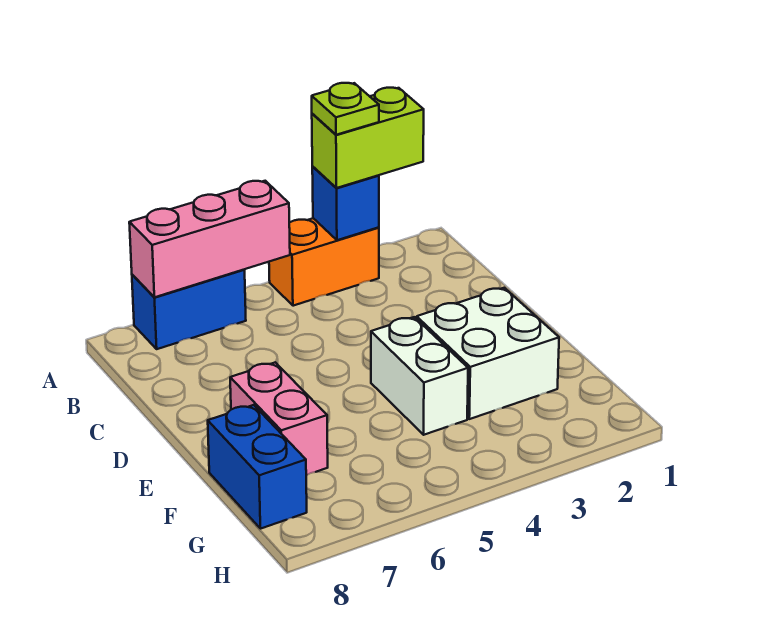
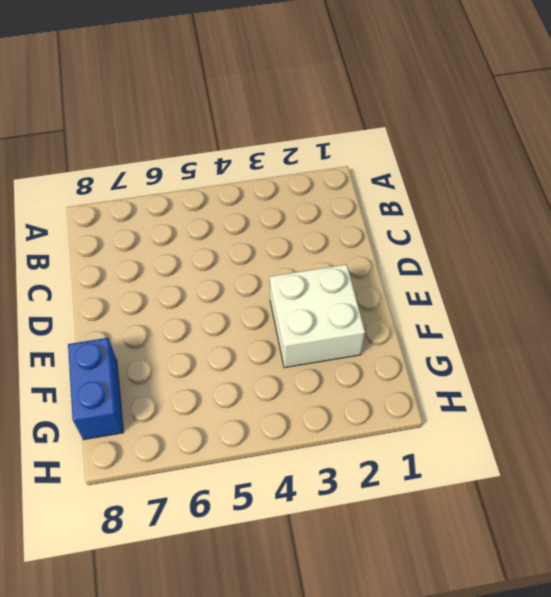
none -> orange 1x2 brick [269,218,379,306]
none -> blue 1x2 brick [132,270,246,349]

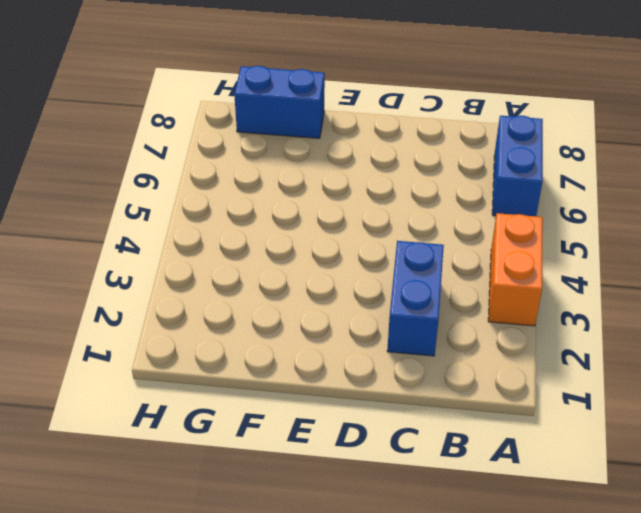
blue 1x2 brick [387,241,444,356] -> none
none -> white 2x2 brick [417,288,559,419]
none -> white 1x2 brick [371,317,468,435]

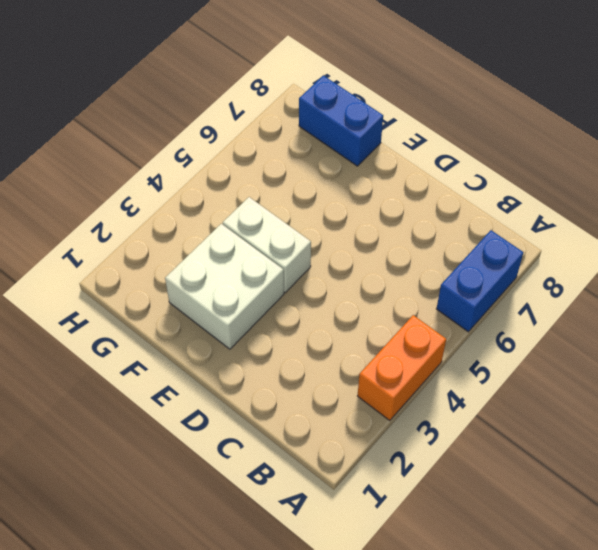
none -> pink 1x2 brick [230,362,328,475]
none -> blue 1x1 brick [312,167,379,240]

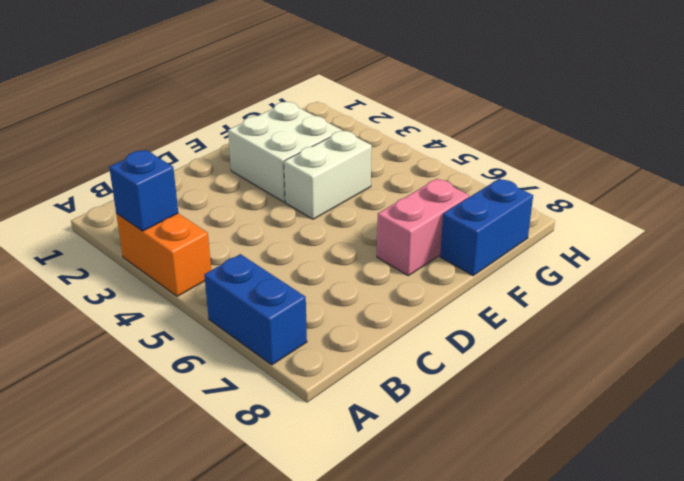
none -> pink 1x3 brick [129,181,290,297]
none -> lime 1x2 brick [312,88,424,188]

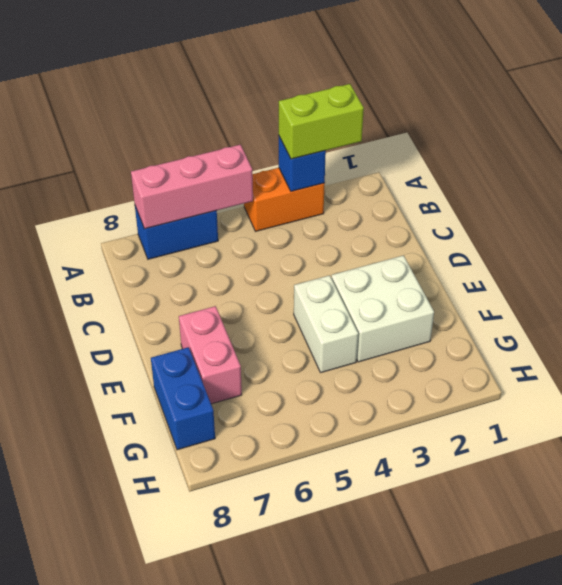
none -> lime 1x1 plate [312,83,379,135]

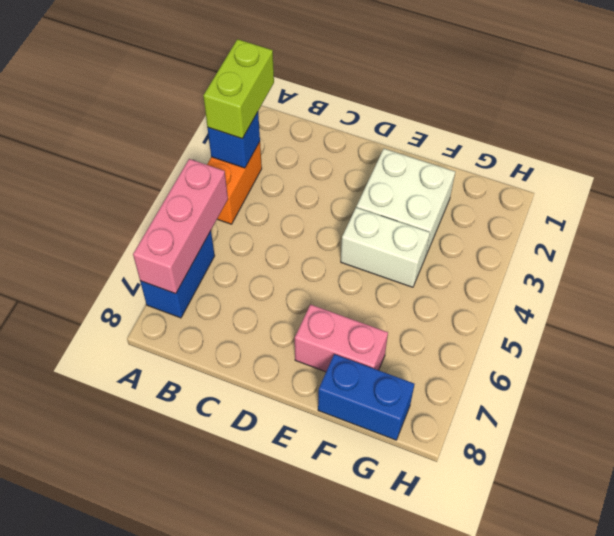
none -> lime 1x1 plate [312,83,379,135]

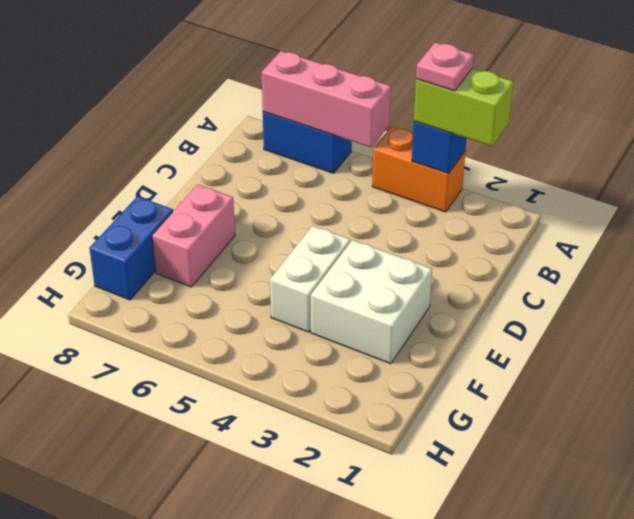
pink 1x1 plate [416,43,474,91] -> lime 1x1 plate [312,83,379,135]

